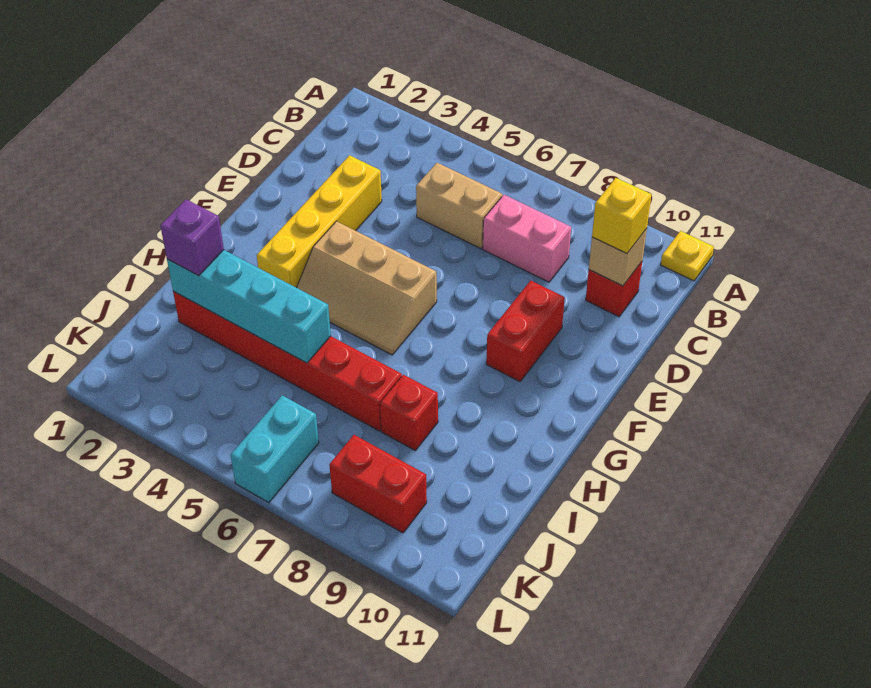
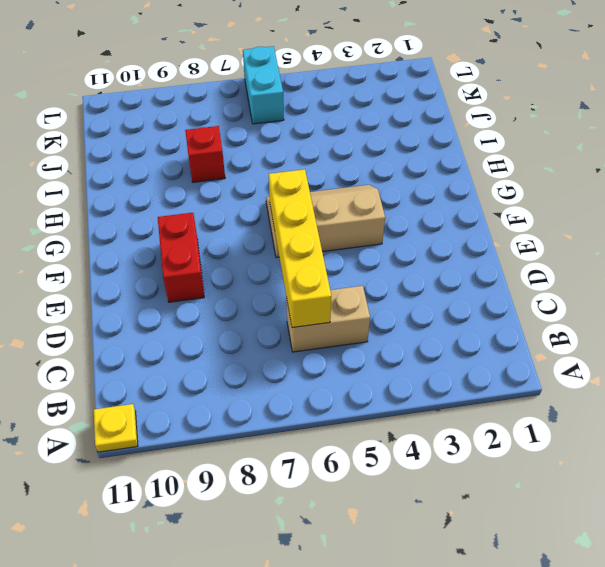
yellow 1x4 brick [269,169,331,328] -> yellow 1x4 brick moved to [257,155,382,288]
none -> pink 1x2 brick [483,195,571,282]
none -> red 1x1 brick [586,262,642,317]
none -> red 1x6 brick [173,291,402,431]

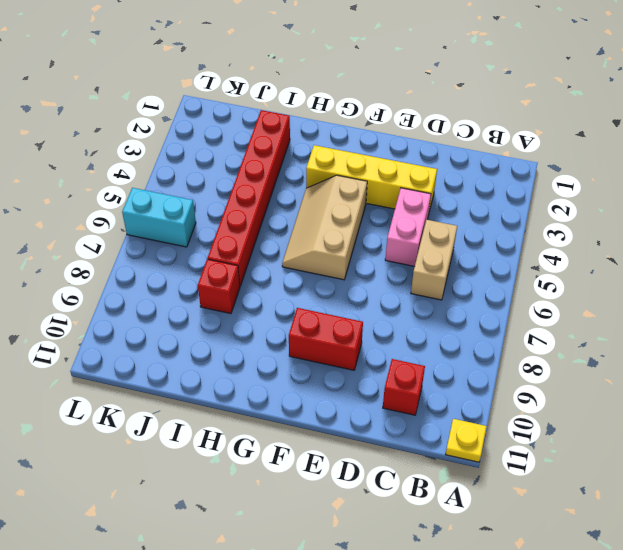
pink 1x2 brick [385,188,431,266] -> pink 1x2 brick moved to [483,195,571,282]
none -> red 1x2 brick [329,435,427,533]
none -> tan 1x1 brick [589,229,647,286]
none -> cyan 1x4 brick [167,250,331,363]

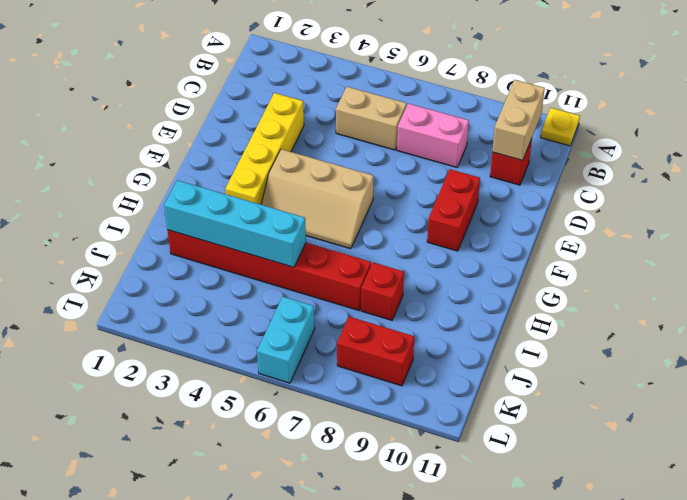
tan 1x2 brick [492,80,545,160] -> tan 1x1 brick [589,229,647,286]
none -> yellow 1x1 brick [592,178,651,254]
none -> purple 1x1 brick [160,199,224,276]

